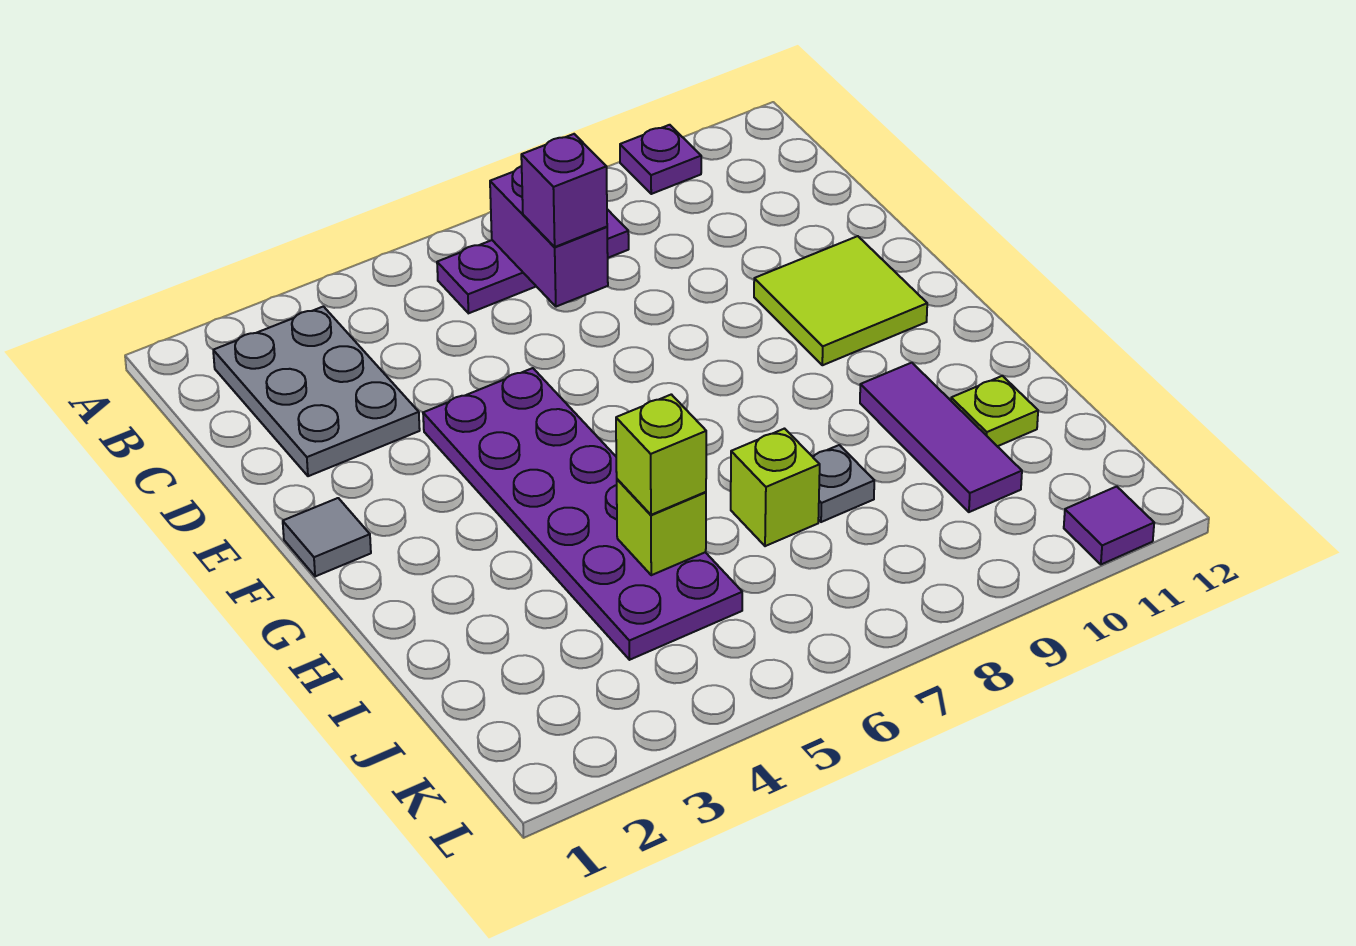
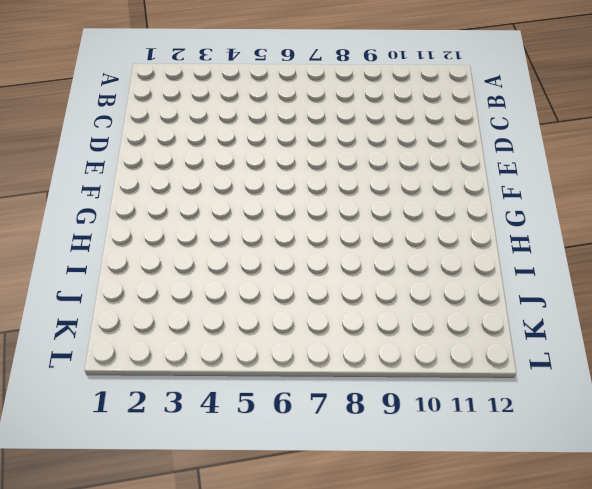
none -> purple 1x1 plate [620,125,701,194]
none -> grey 2x3 plate [213,306,420,476]
none -> purple 1x3 plate [437,209,629,313]

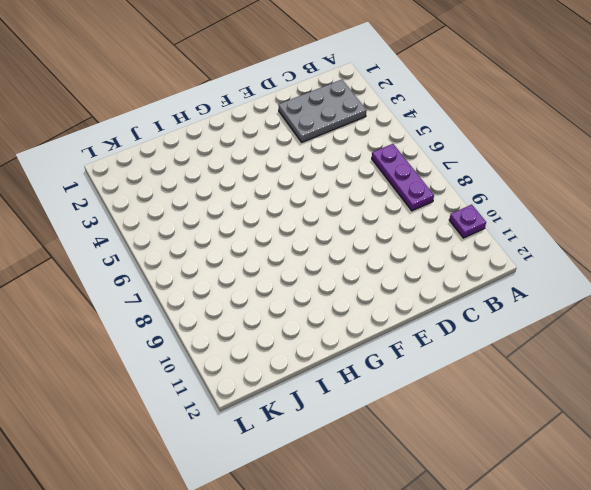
none -> purple 2x6 plate [423,368,742,660]
none -> lime 2x2 tile [754,236,927,365]
none -> grey 1x1 tile [283,498,371,576]

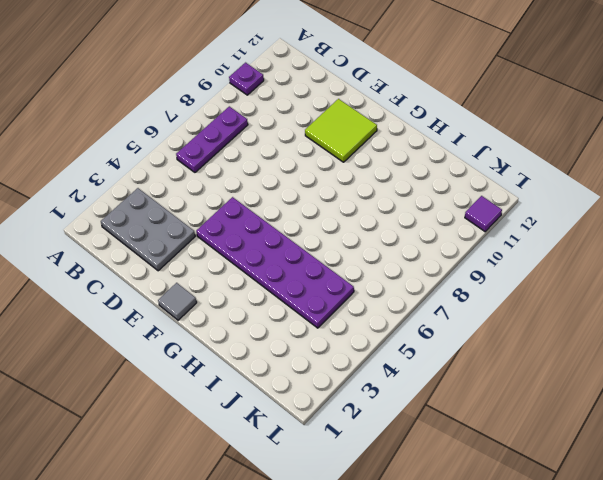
none -> purple 1x3 tile [860,363,1022,512]
none -> lime 1x1 brick [731,429,820,546]
none -> grey 1x1 plate [812,445,874,522]

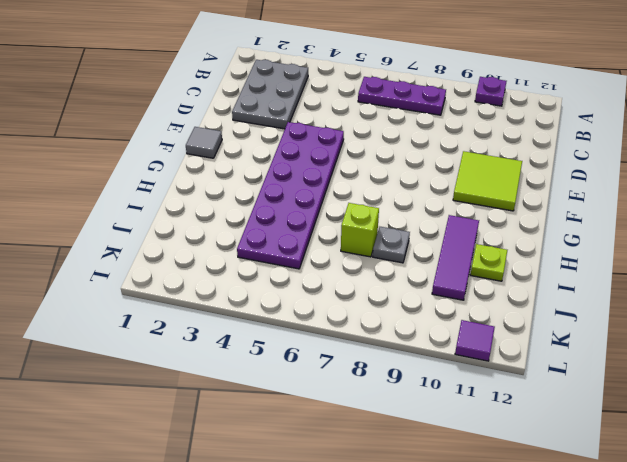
none -> purple 1x2 brick [490,166,608,307]
none -> lime 1x1 brick [617,479,706,575]
none -> purple 1x1 brick [521,134,607,247]

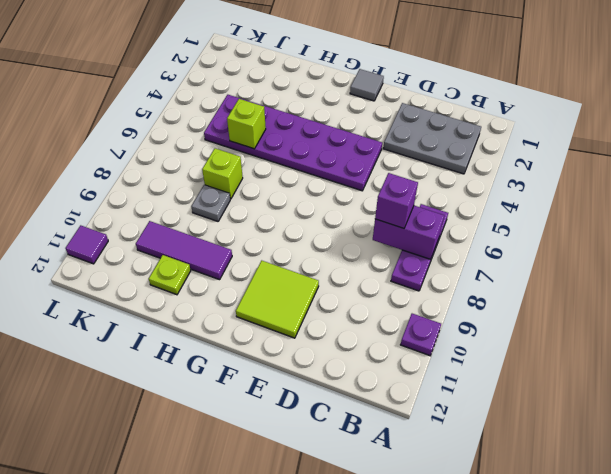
none -> lime 1x1 brick [616,394,706,515]

